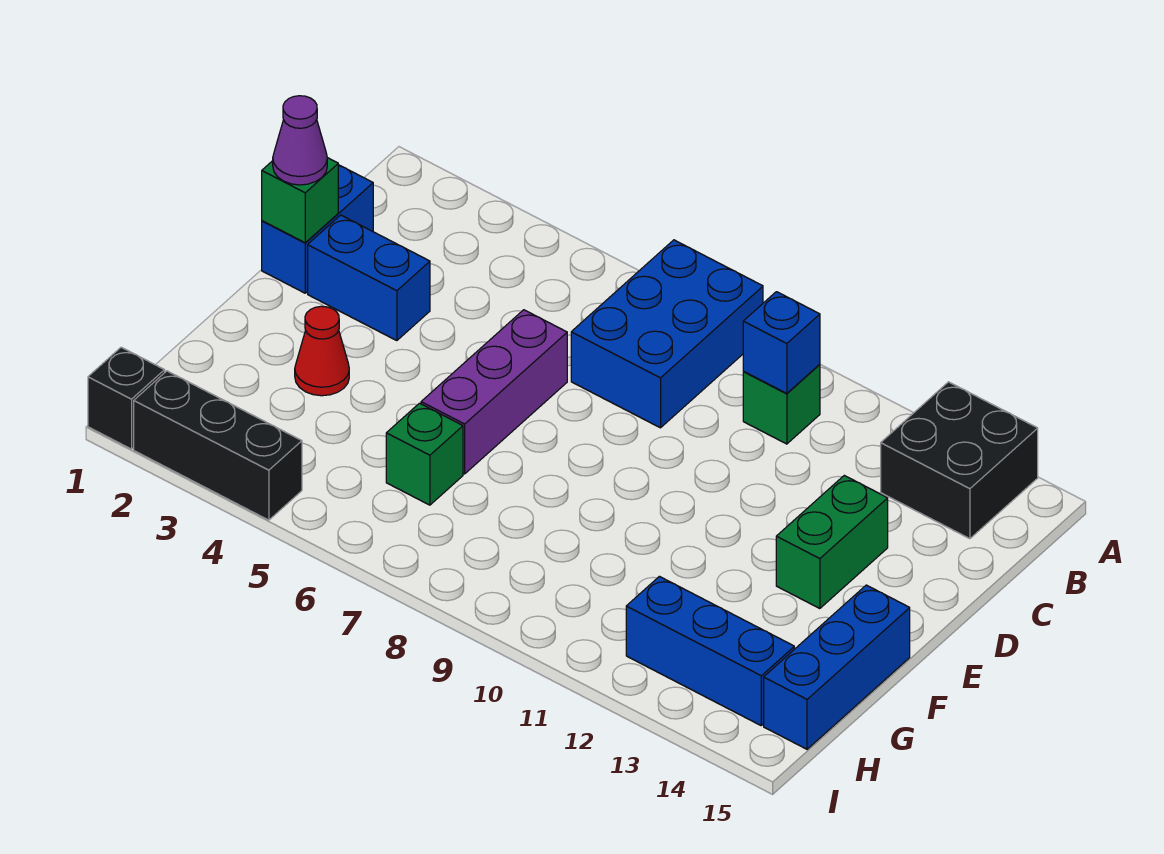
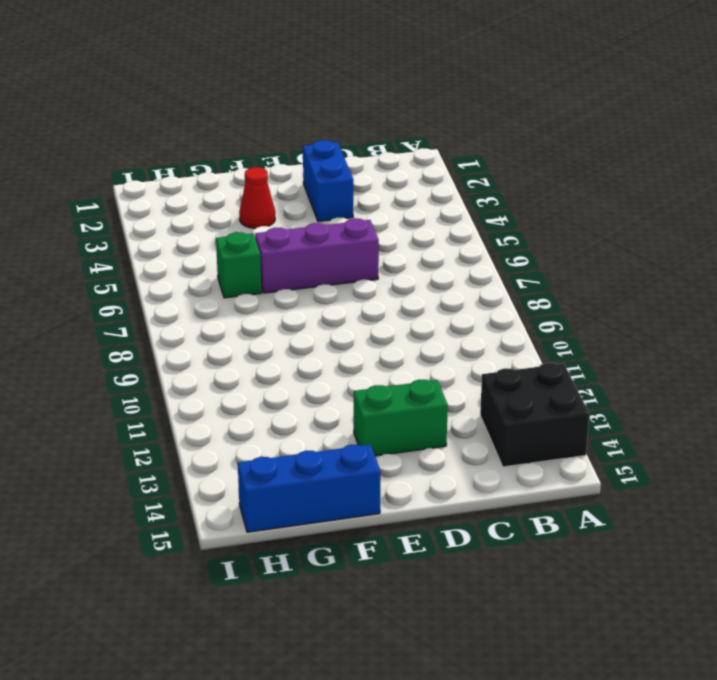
none -> blue 2x3 brick [571,240,763,428]
none -> green 1x1 brick [743,364,820,444]
none -> blue 1x2 brick [262,165,373,293]

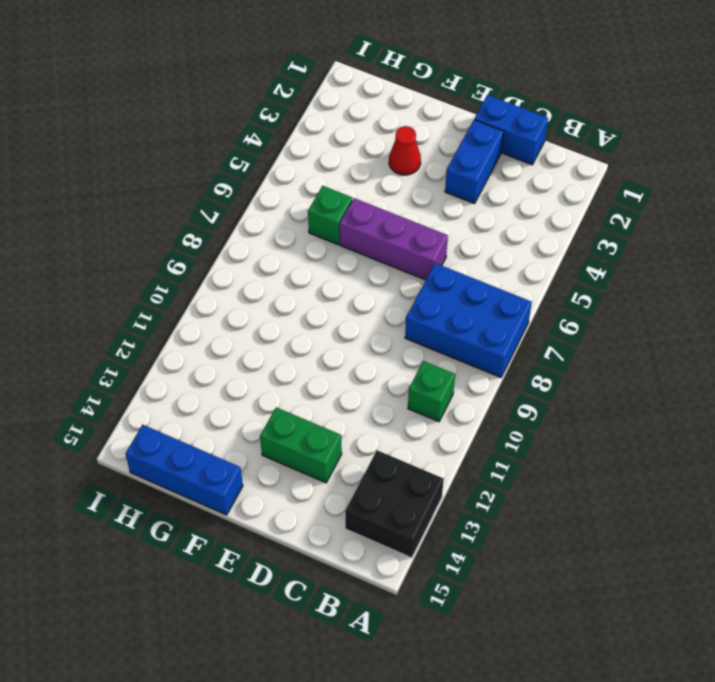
none -> blue 1x3 brick [626,576,794,725]
none -> black 1x1 brick [88,347,165,449]
none -> black 1x3 brick [134,371,302,520]

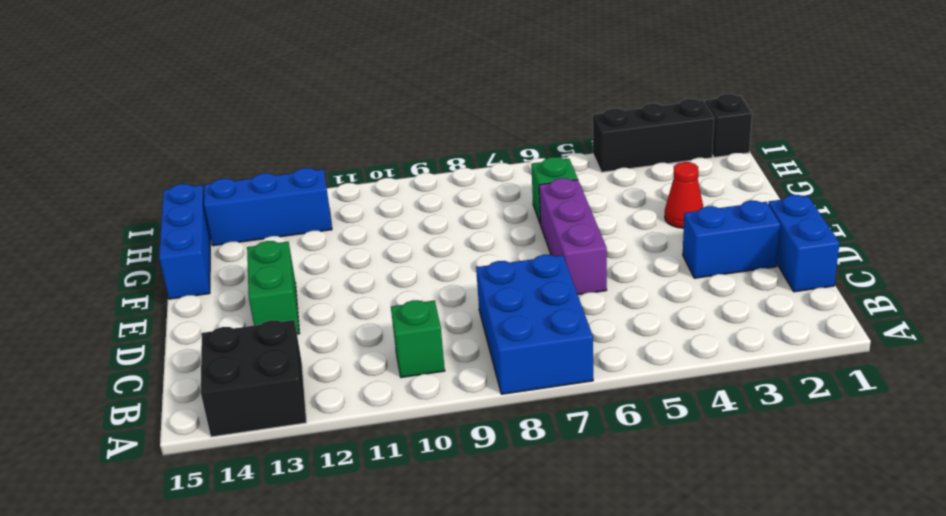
none -> blue 1x1 brick [743,292,820,393]
none -> green 1x1 brick [262,158,338,243]
none -> purple 1x1 cone [273,96,327,185]

